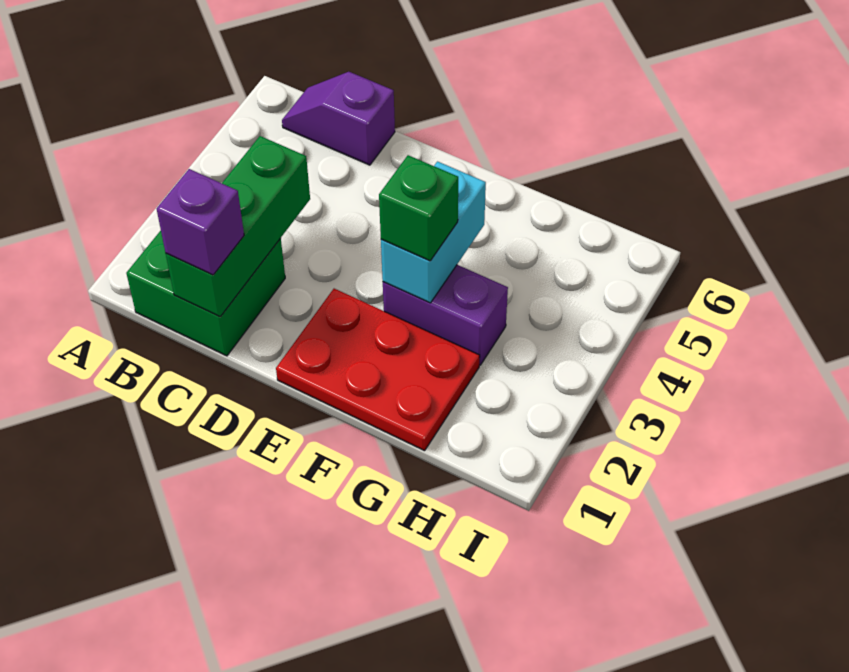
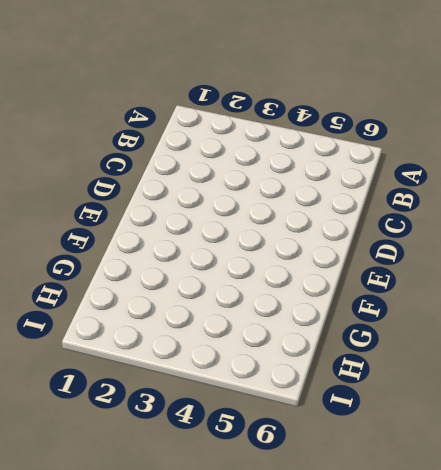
none -> green 2x2 brick [126,231,285,356]
none -> purple 1x2 slope [282,72,395,165]

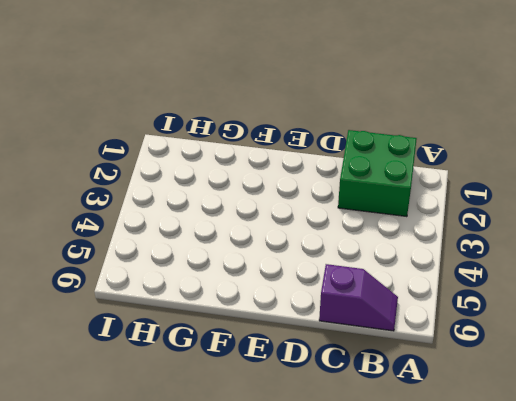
none -> red 2x3 plate [276,289,480,451]
none -> purple 1x2 brick [383,265,508,365]

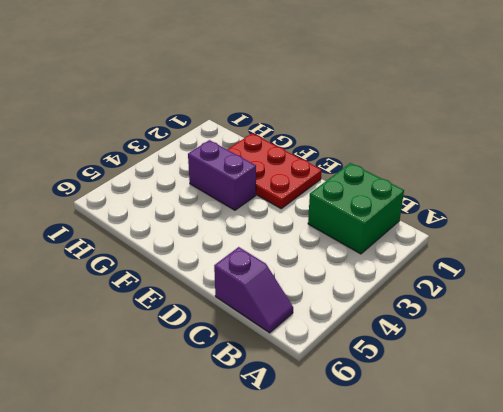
none -> green 1x3 brick [166,136,310,316]
none -> cyan 1x2 brick [381,162,486,303]

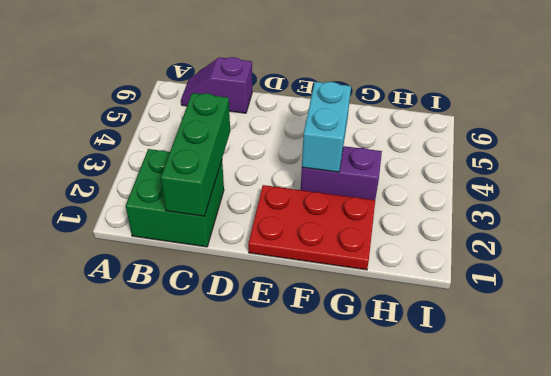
none -> purple 1x1 brick [157,169,244,275]
none -> green 1x1 brick [379,155,458,261]

